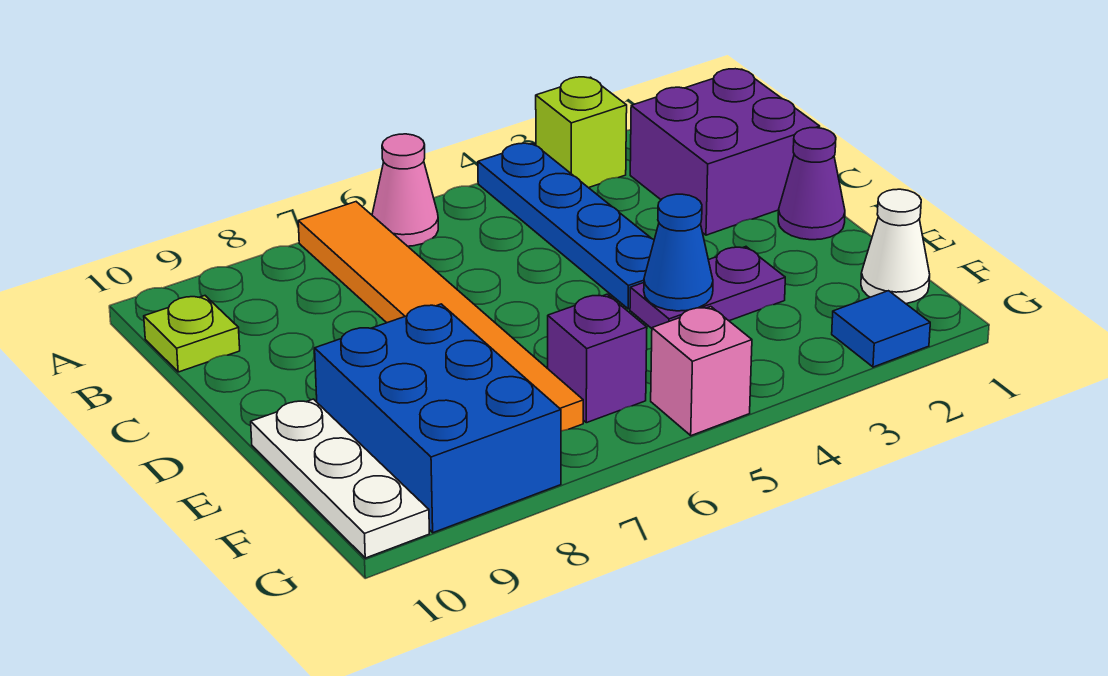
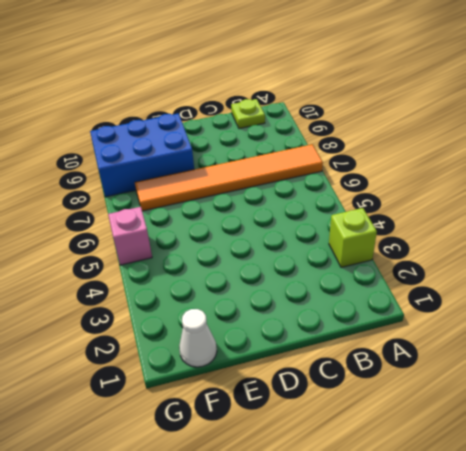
none -> blue 1x4 plate [478,143,654,309]
none -> pink 1x1 cone [372,134,438,246]
none -> purple 2x2 brick [630,69,820,235]

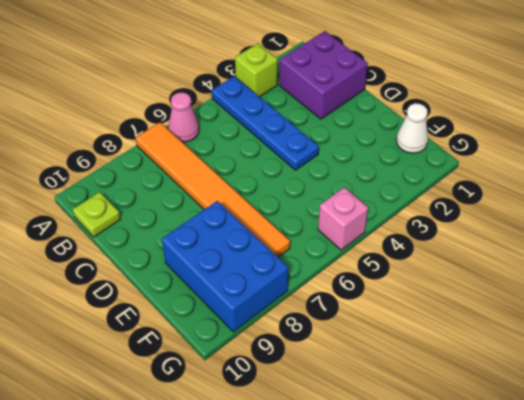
none -> purple 1x1 cone [778,128,845,240]
none -> purple 1x2 plate [630,247,785,328]
none -> white 1x3 plate [251,399,429,558]

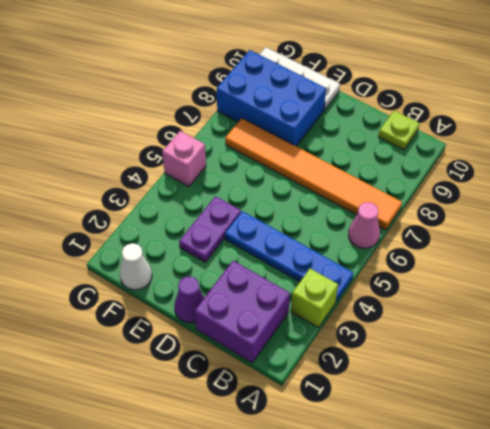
none -> purple 1x1 brick [548,294,647,423]
none -> blue 1x1 tile [832,291,930,367]
none -> blue 1x1 cone [644,194,713,311]

